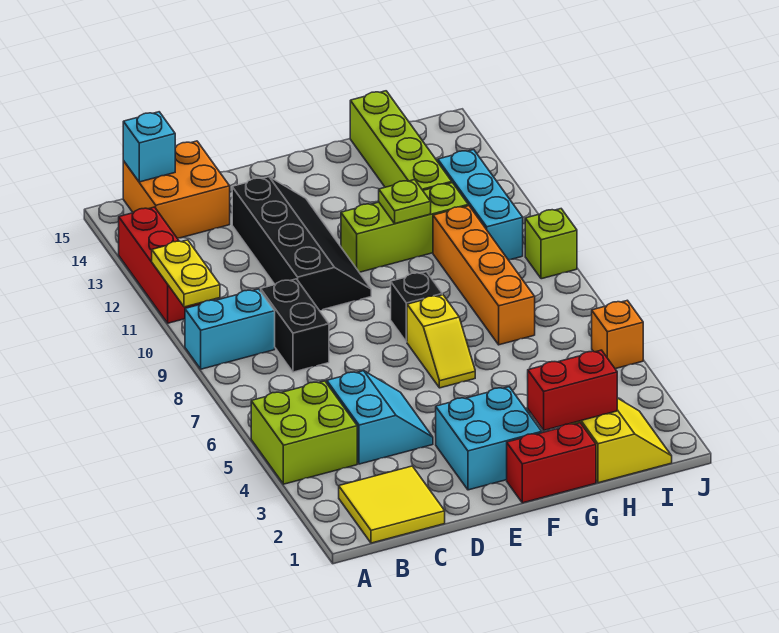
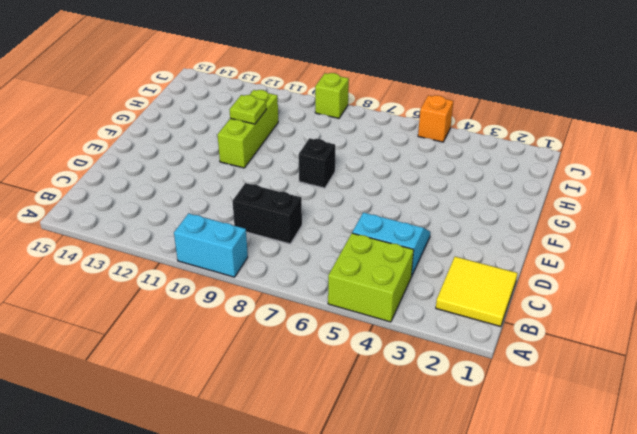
cyan 1x2 brick [174,213,248,277] -> cyan 1x2 brick turned to [185,289,275,369]
none -> red 1x3 brick [119,207,202,323]
none -> orange 2x2 brick [123,141,230,238]
none -> black 2x4 slope [232,177,371,310]

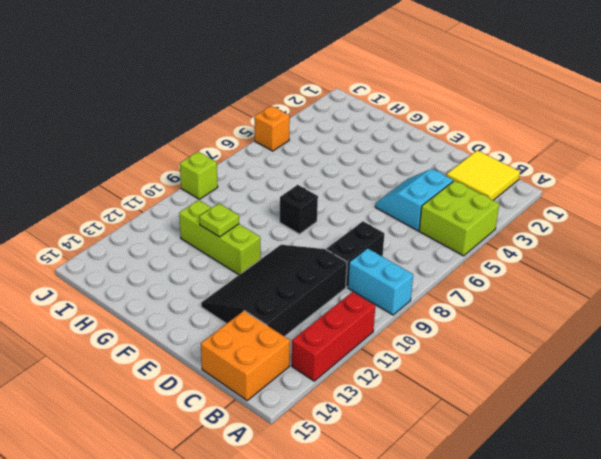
black 3x4 slope [201,245,347,337] -> black 2x4 slope [232,177,371,310]
none -> cyan 2x2 brick [436,387,542,490]
none -> red 1x2 brick [507,423,596,503]
none -> yellow 1x2 slope [407,295,475,388]

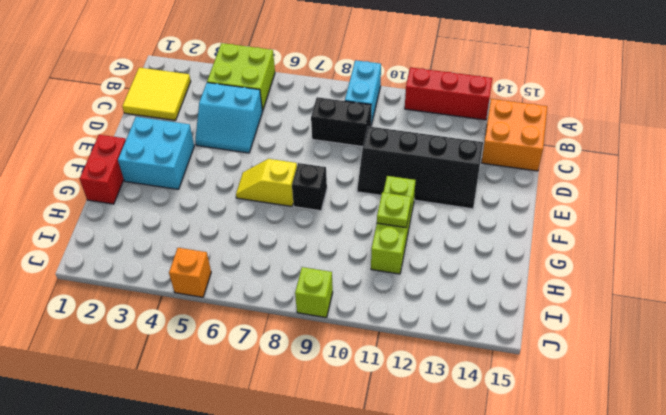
none -> yellow 2x2 slope [570,398,672,483]
none -> orange 1x4 brick [433,206,535,345]
none -> lime 1x4 brick [350,91,452,190]

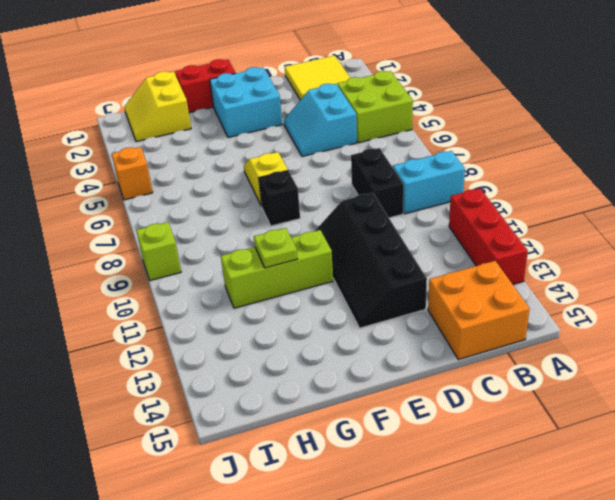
none -> orange 1x4 brick [433,206,535,345]
none -> lime 1x4 brick [350,91,452,190]
none -> cyan 1x3 brick [438,150,523,260]

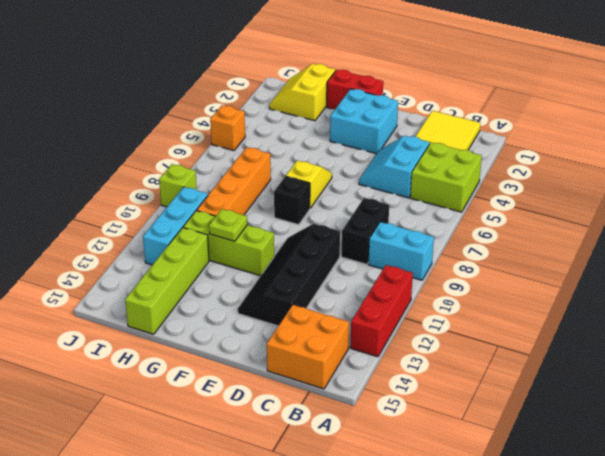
none -> yellow 1x2 plate [152,240,220,307]
none -> cyan 1x1 brick [123,112,175,182]
none -> red 1x2 brick [528,350,617,430]

